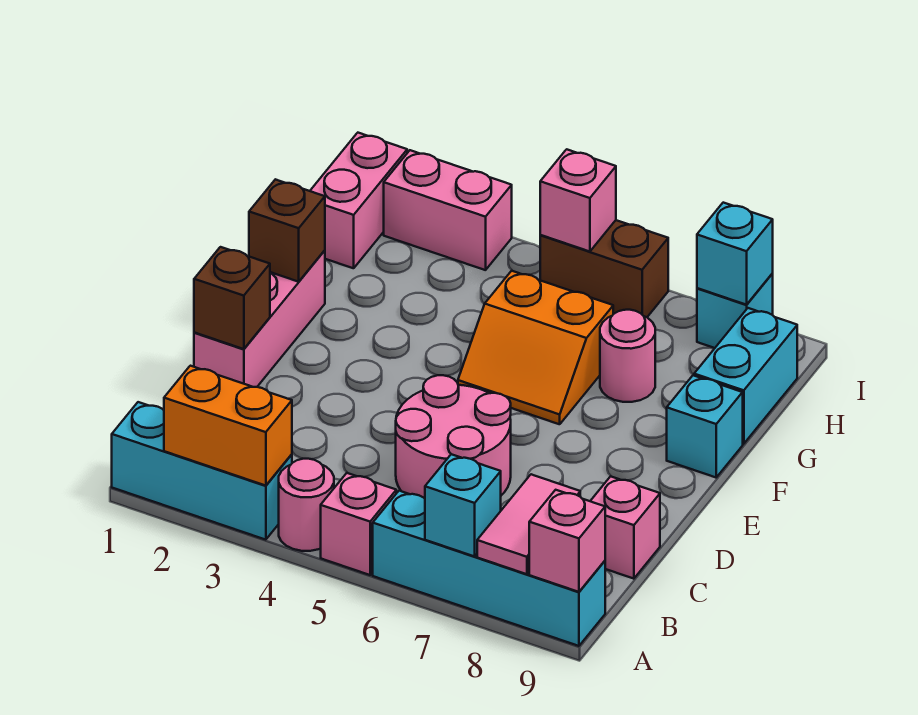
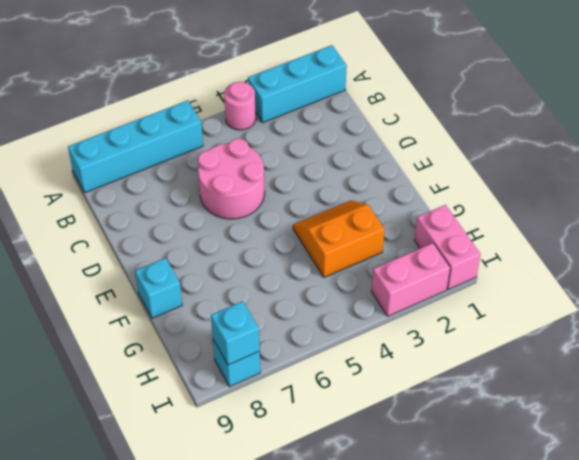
orange 2x2 slope [293,200,385,277] -> orange 2x2 slope moved to [458,271,613,424]
none -> pink 1x1 brick [321,473,396,575]
none -> pink 1x1 brick [591,476,660,579]
none -> pink 1x3 brick [194,250,325,387]

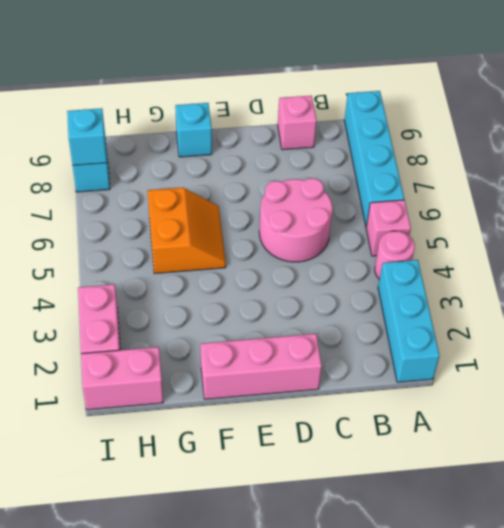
none -> pink 1x1 round brick [600,310,655,402]
none -> cyan 1x2 brick [694,308,797,444]
none -> brown 1x2 brick [540,220,668,317]

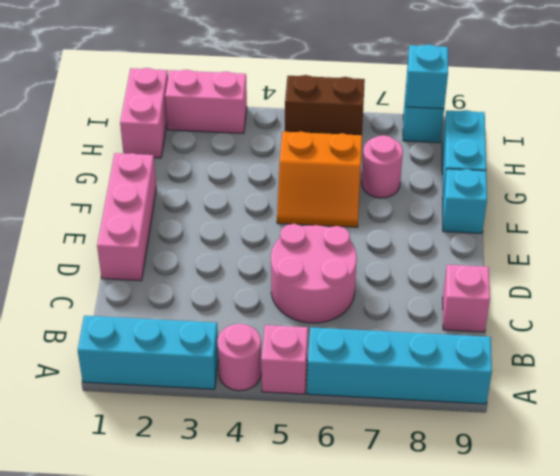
none -> orange 1x2 brick [164,366,292,486]
none -> cyan 1x1 brick [425,454,501,556]
none -> pink 1x2 tile [477,474,580,574]

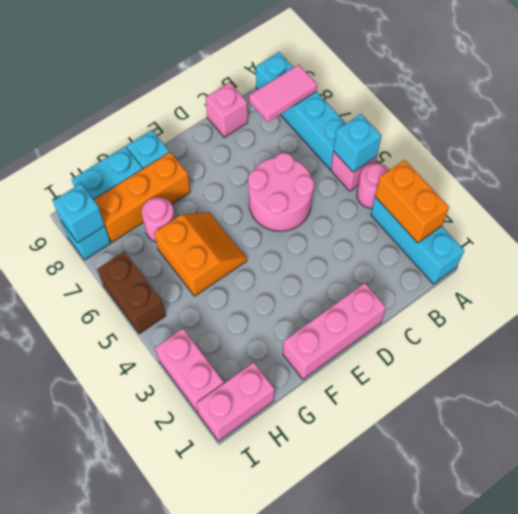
cyan 1x1 brick [334,114,381,172] -> cyan 1x1 brick moved to [425,454,501,556]
orange 1x3 brick [94,152,190,242] -> none
none -> pink 1x1 brick [529,490,605,592]
none -> brown 1x1 brick [194,247,270,349]
none -> brown 1x1 brick [249,179,325,282]

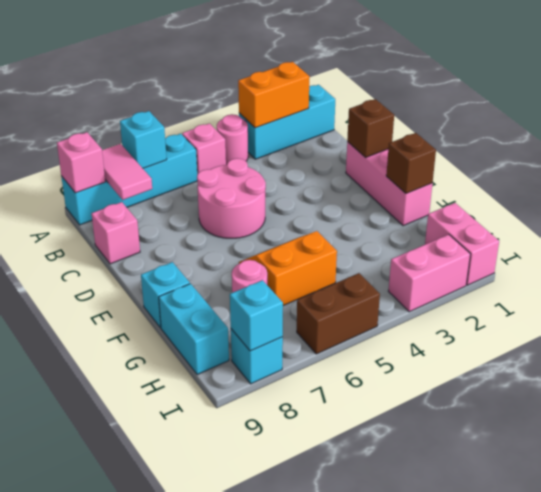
none -> pink 1x1 brick [540,149,616,252]

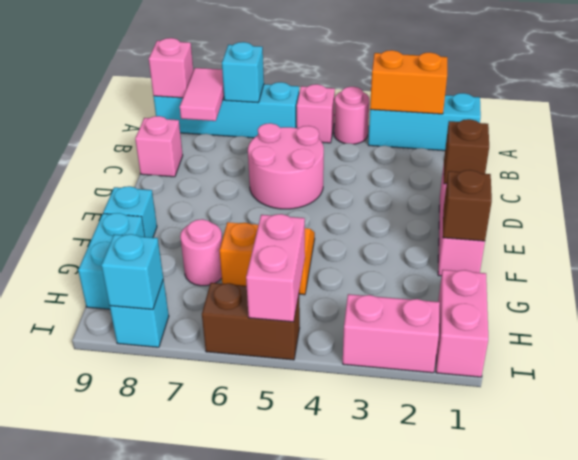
pink 1x2 brick [246,214,305,322] -> pink 1x1 brick [540,149,616,252]

